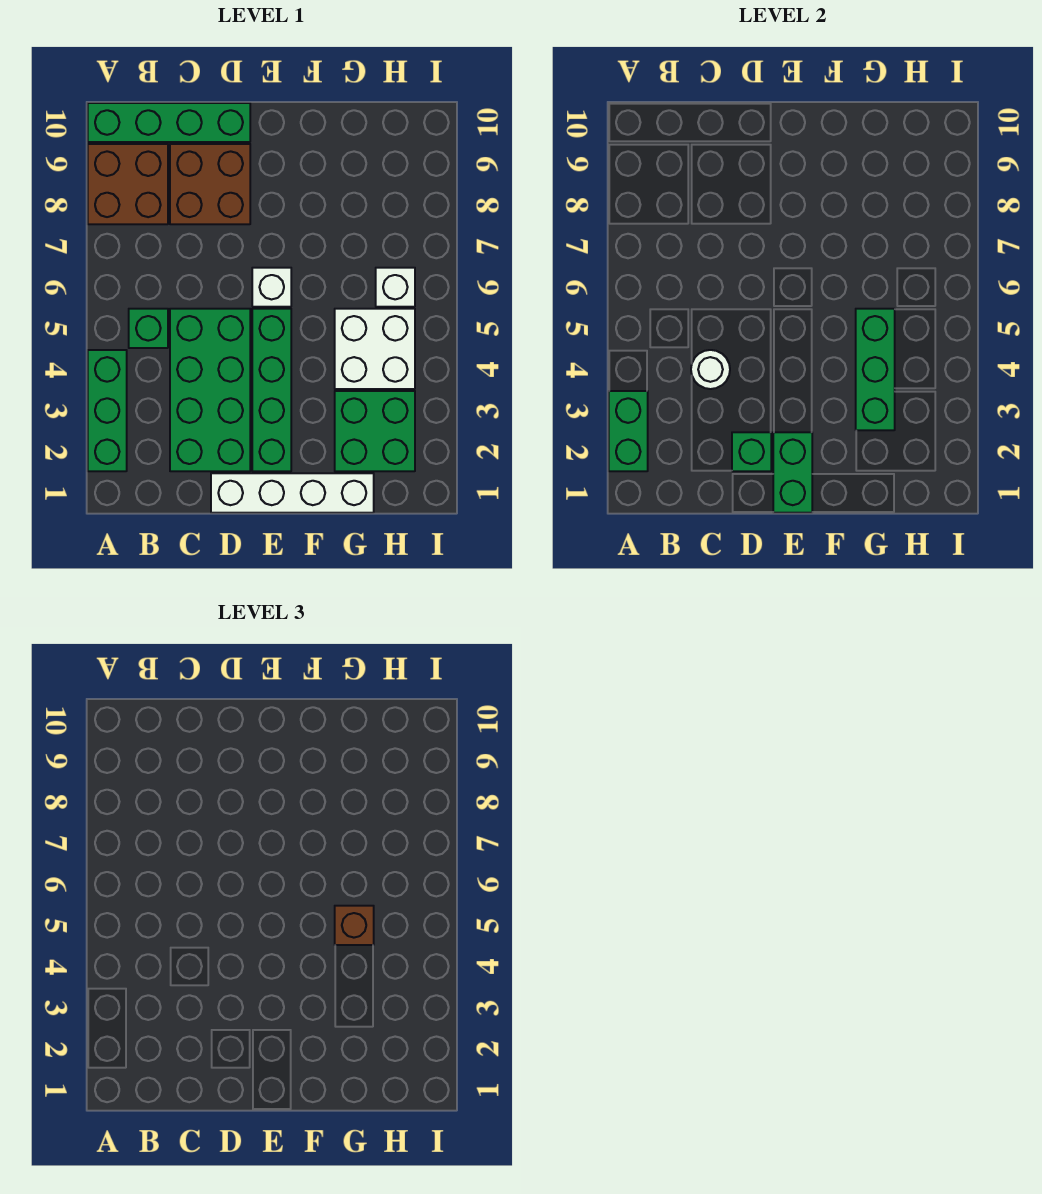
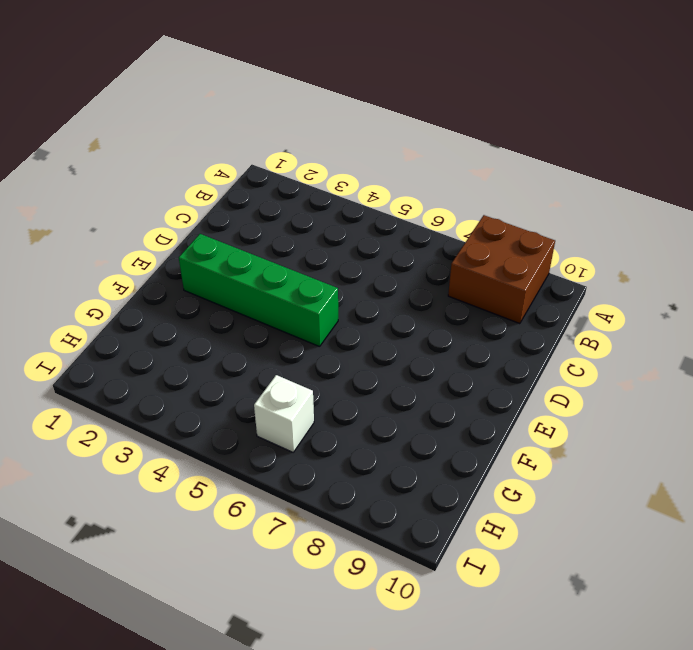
none -> green 1x3 brick [88,350,127,471]
none -> green 1x4 brick [88,103,250,142]
none -> green 1x1 brick [129,309,168,348]

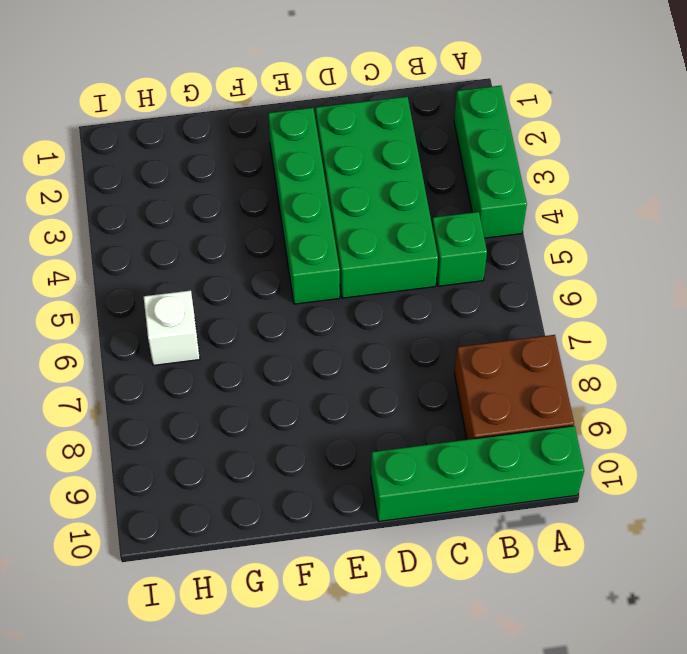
none -> brown 2x2 brick [170,144,250,224]
none -> white 1x4 brick [211,473,374,513]
none -> white 1x1 brick [252,268,291,307]

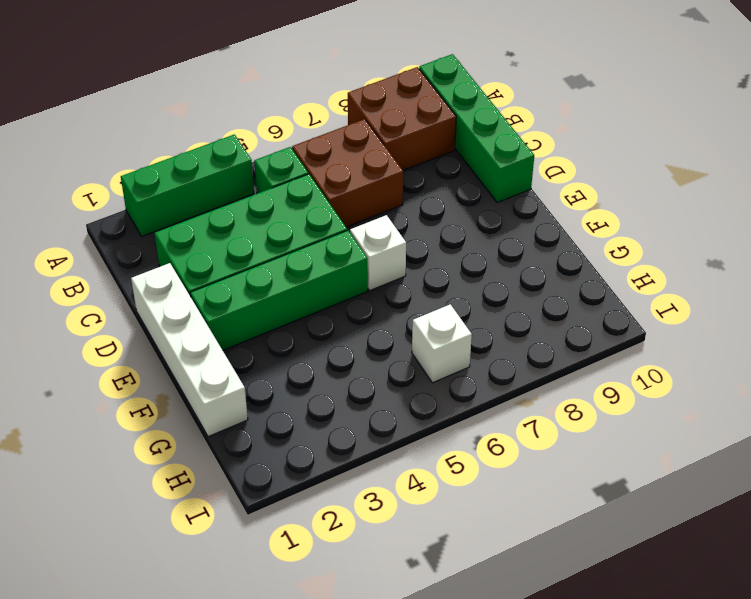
brown 2x2 brick [292,119,403,227] -> brown 2x2 brick moved to [170,144,250,224]
none -> green 2x2 brick [335,391,415,471]
none -> white 2x2 brick [335,309,415,389]
none -> green 1x2 brick [609,391,648,471]

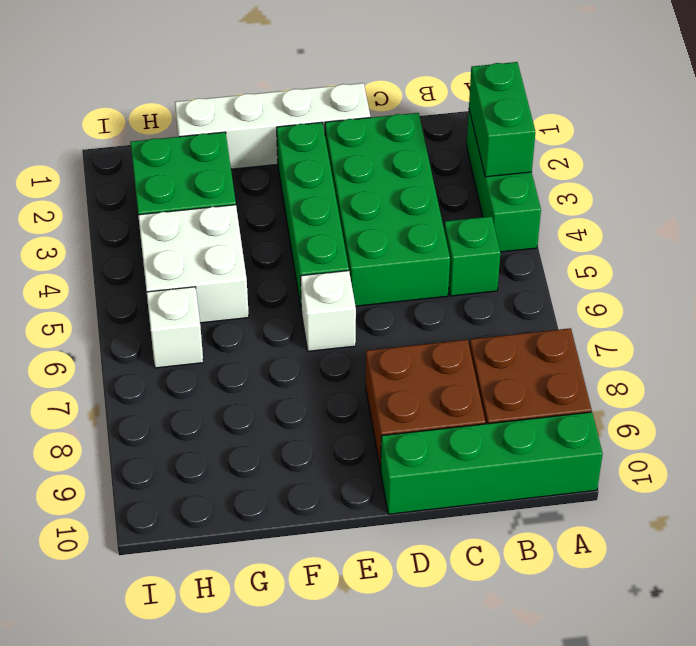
none -> white 1x1 round brick [691,350,730,389]
none -> green 1x1 brick [732,432,771,471]
none -> green 1x2 brick [773,432,812,513]

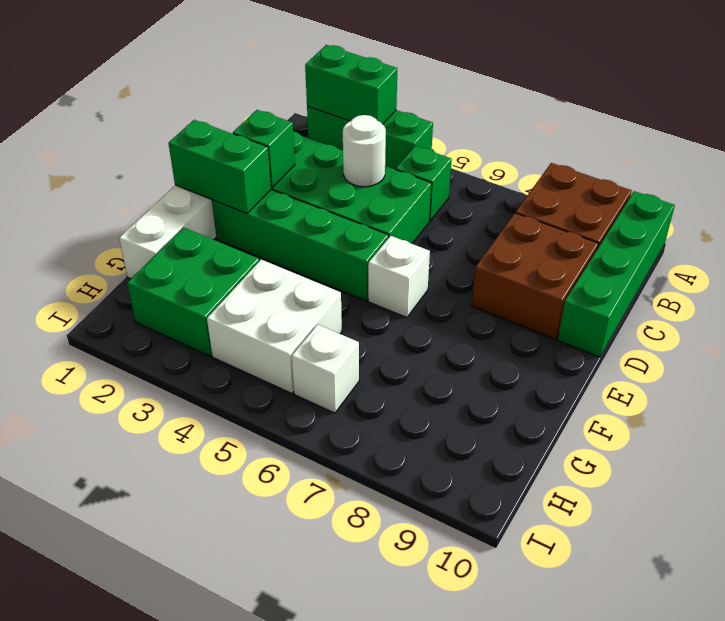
none -> green 1x3 brick [856,309,895,430]
none -> brown 1x1 brick [335,906,374,945]

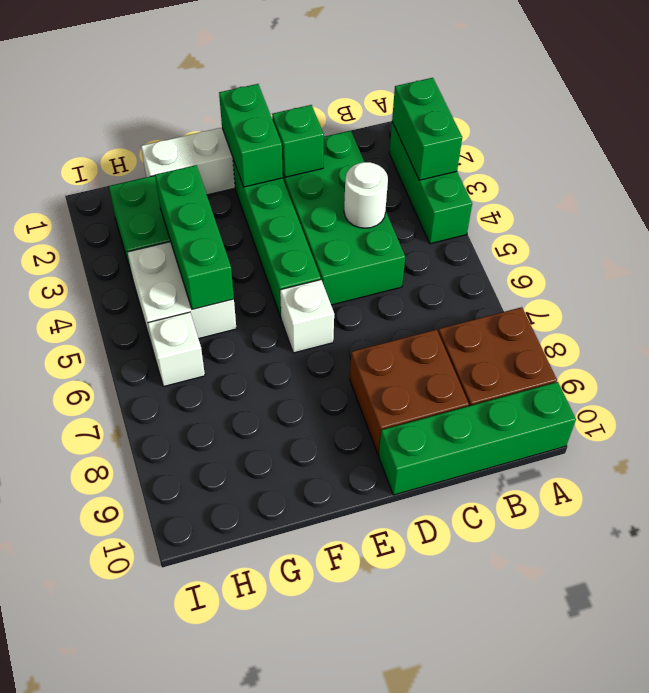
none -> green 1x1 brick [129,309,168,348]
none -> brown 1x1 brick [335,906,374,945]

